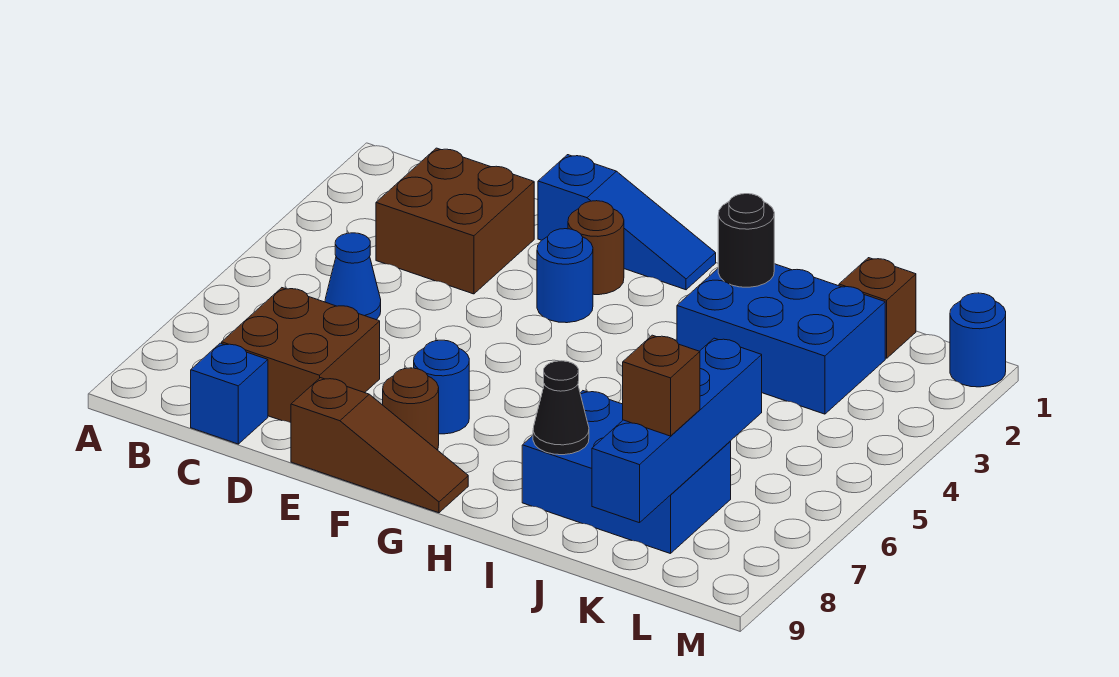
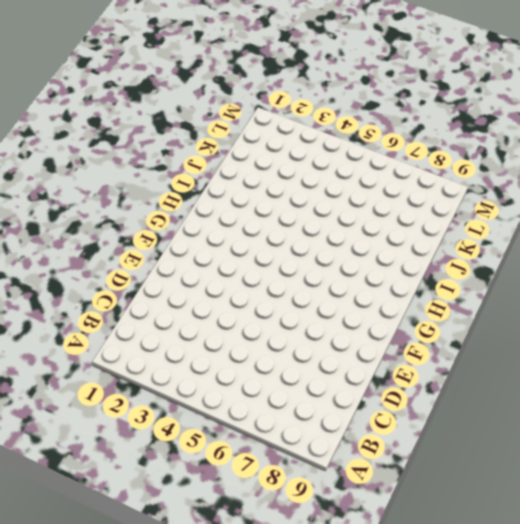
none -> brown 2x2 brick [376,148,534,294]
none -> blue 1x1 cone [325,233,381,320]
none -> brown 2x2 brick [222,288,380,423]

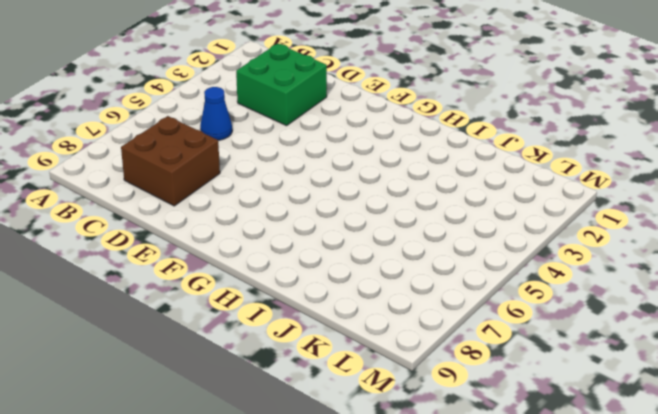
green 2x2 brick [236,44,327,126] -> brown 2x2 brick [376,148,534,294]
none -> blue 1x1 brick [191,343,268,444]
none -> blue 1x3 slope [538,155,716,290]
none -> brown 1x3 slope [291,378,468,513]

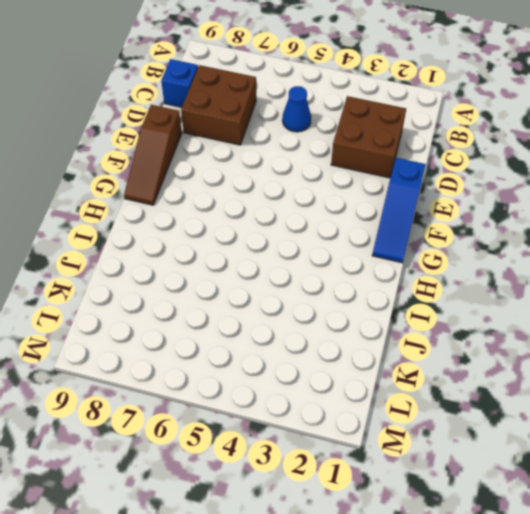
none -> brown 1x1 round brick [568,201,624,295]
none -> blue 1x1 round brick [537,229,593,323]
none -> blue 1x1 round brick [414,340,469,434]

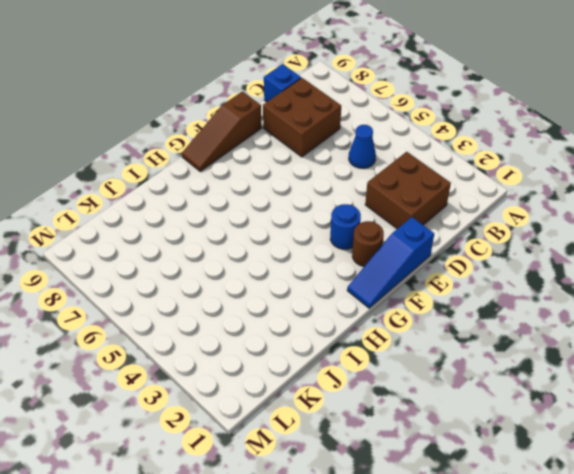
none -> blue 1x1 round brick [414,340,469,434]
none -> brown 1x1 round brick [383,368,439,450]
none -> blue 2x3 brick [677,264,885,414]

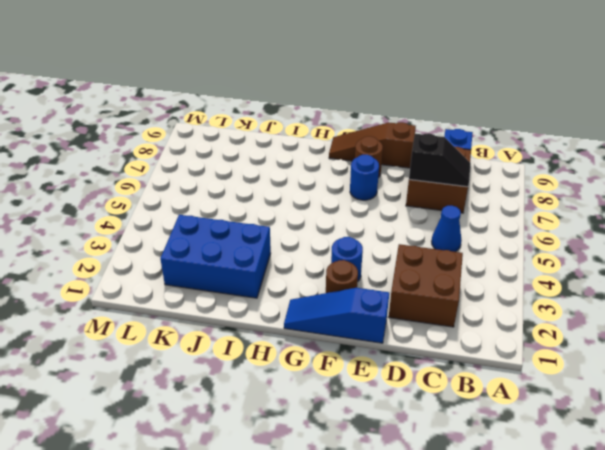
black 1x2 slope [409,133,471,187] -> none
none -> blue 2x3 brick [522,391,731,554]
none -> brown 1x1 brick [839,258,916,358]
none -> blue 1x1 round brick [950,293,1006,387]

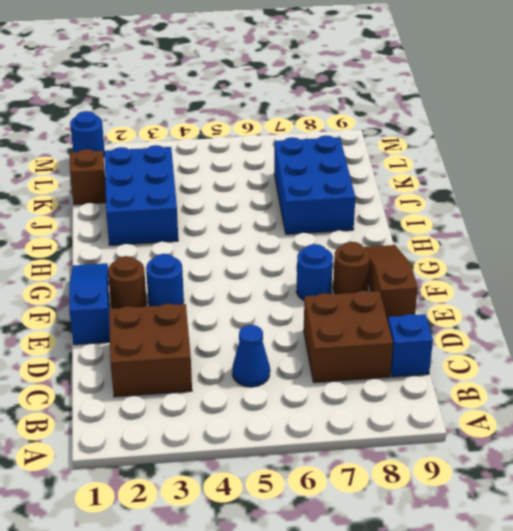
none -> black 1x1 round brick [718,194,774,287]
none -> black 1x1 cone [533,361,589,455]
none -> blue 1x4 brick [592,338,762,523]

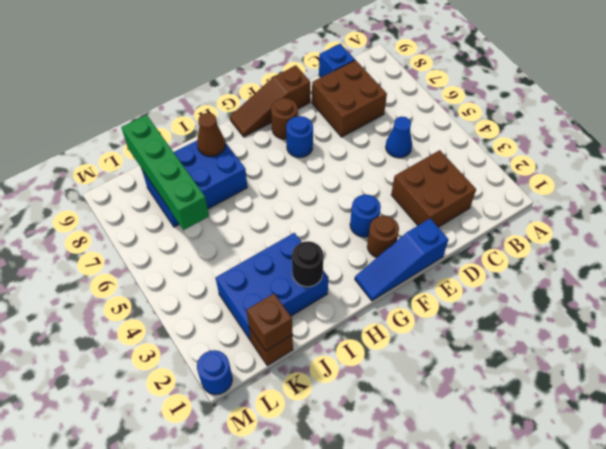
brown 1x1 cone [197,113,225,156] -> black 1x1 cone [533,361,589,455]
brown 1x1 brick [247,294,293,351] -> brown 1x1 brick moved to [623,335,700,436]
green 1x4 brick [121,115,209,230] -> blue 1x4 brick [592,338,762,523]

